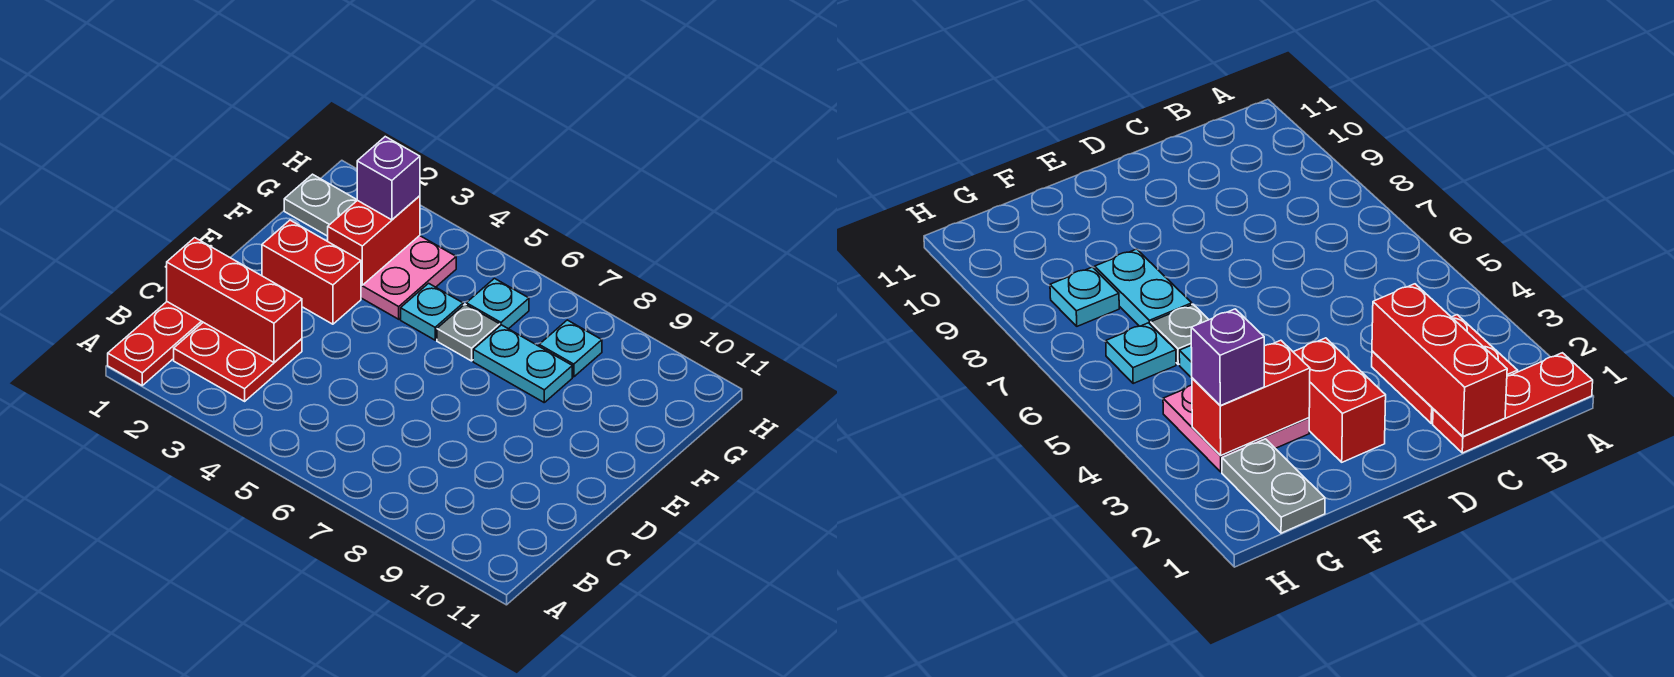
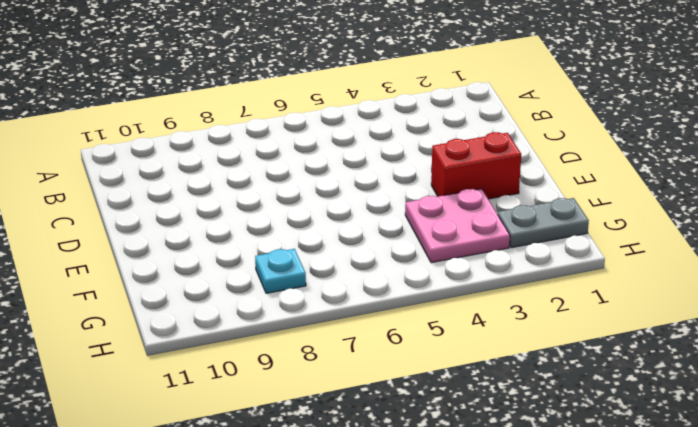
none -> red 1x3 plate [108,302,203,385]
none -> red 2x2 plate [174,322,302,401]
none -> cyan 1x1 plate [401,283,463,340]

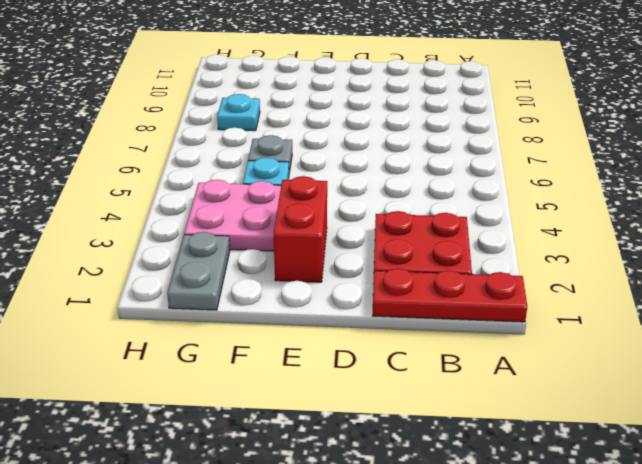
none -> cyan 1x2 plate [473,325,572,402]
none -> cyan 1x1 plate [466,279,529,329]
none -> red 1x3 brick [167,238,302,362]

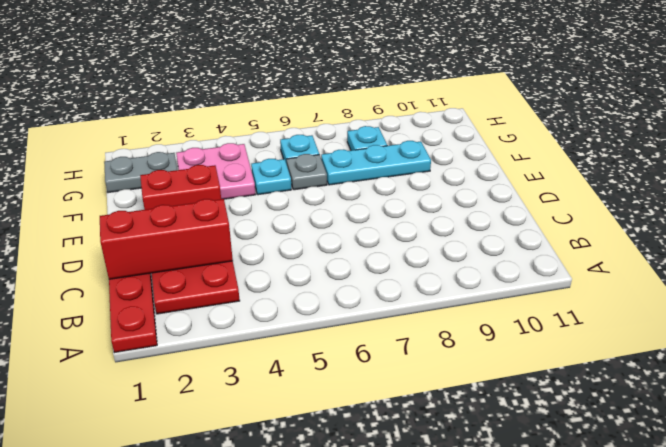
cyan 1x3 plate [321,141,431,185] -> cyan 1x2 plate [473,325,572,402]
none -> red 1x2 brick [328,196,420,285]
none -> purple 1x1 brick [357,137,420,220]

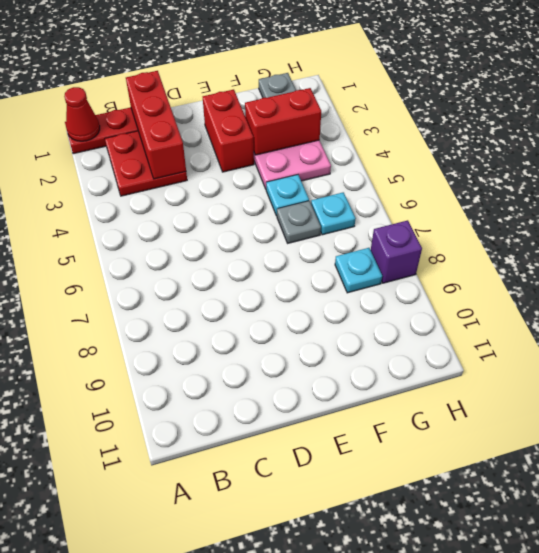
red 1x1 cone [64,87,100,141] -> none
purple 1x1 brick [371,220,422,283] -> purple 1x1 brick moved to [357,137,420,220]
none -> cyan 1x2 plate [473,325,572,402]

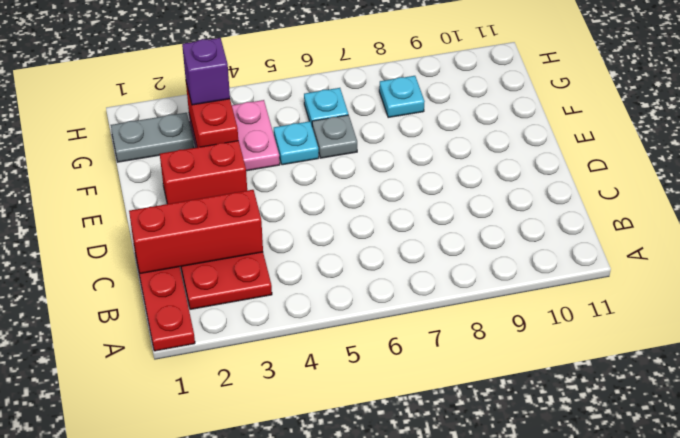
none -> cyan 1x2 plate [473,325,572,402]

